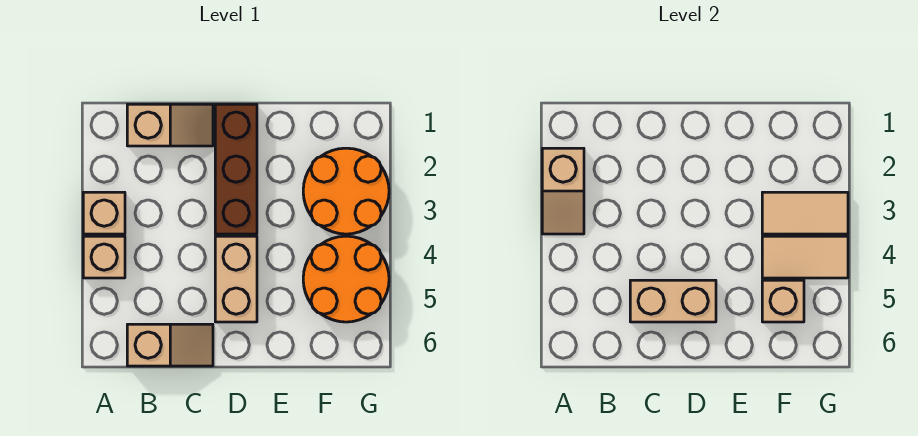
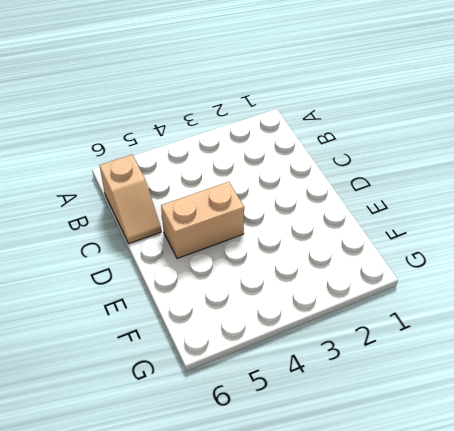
none -> tan 1x1 brick [83,192,125,234]
none -> tan 1x1 brick [83,236,125,278]
none -> tan 1x2 slope [127,104,213,146]

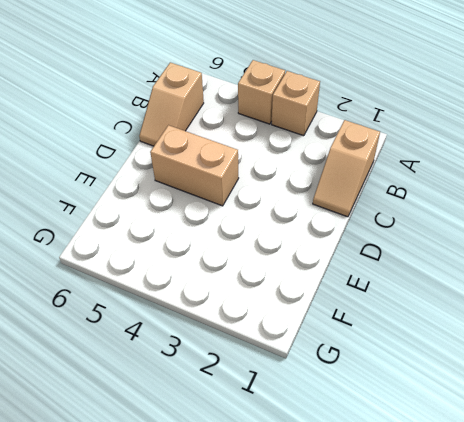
none -> brown 1x3 brick [215,104,257,234]
none -> orange 2x2 round brick [303,148,389,234]
none -> orange 2x2 round brick [303,236,389,322]

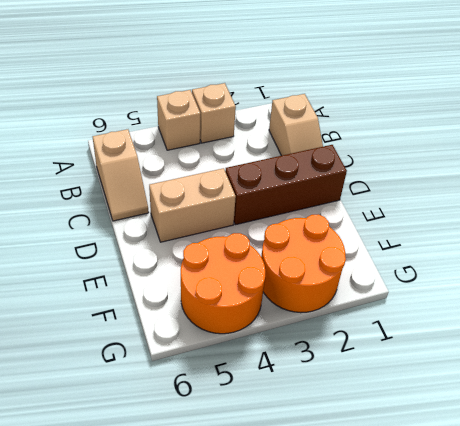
none -> tan 1x2 slope [542,148,584,234]
none -> tan 1x2 brick [630,280,716,322]
none -> tan 1x2 tile [762,192,848,234]

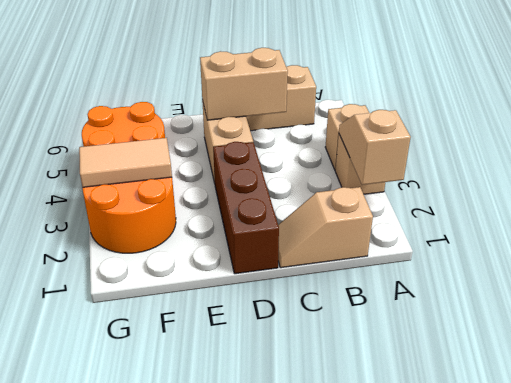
none -> tan 1x2 tile [762,236,848,278]
none -> tan 1x1 brick [762,280,804,322]

